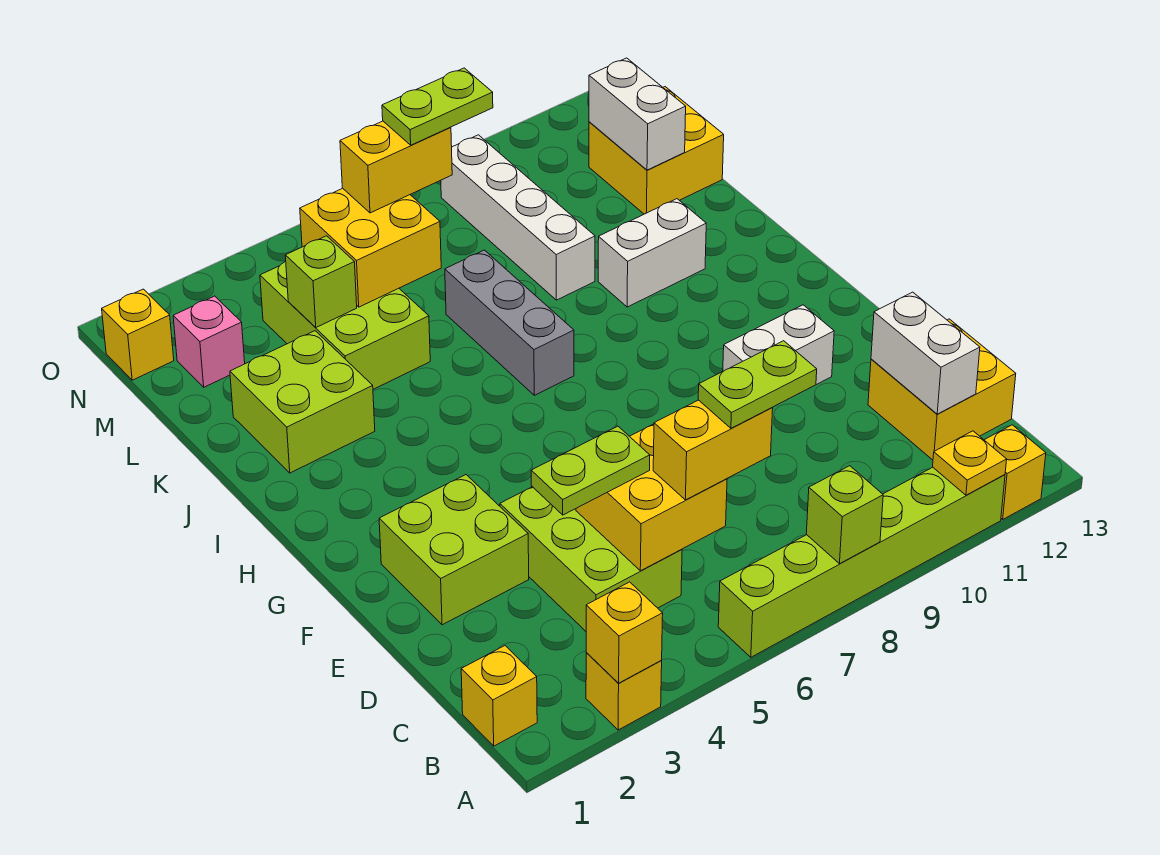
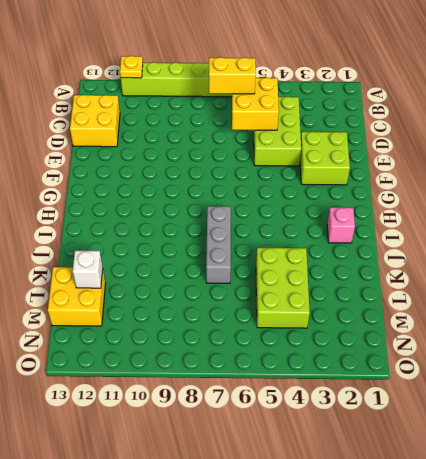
pink 1x1 brick [327,207,355,243] -> pink 1x1 brick moved to [173,296,245,387]
white 1x1 brick [73,251,103,288] -> white 1x2 brick [589,58,686,170]
none -> yellow 1x1 brick [586,652,662,730]
none -> yellow 1x1 brick [985,425,1046,519]
none -> yellow 1x1 brick [461,646,537,746]

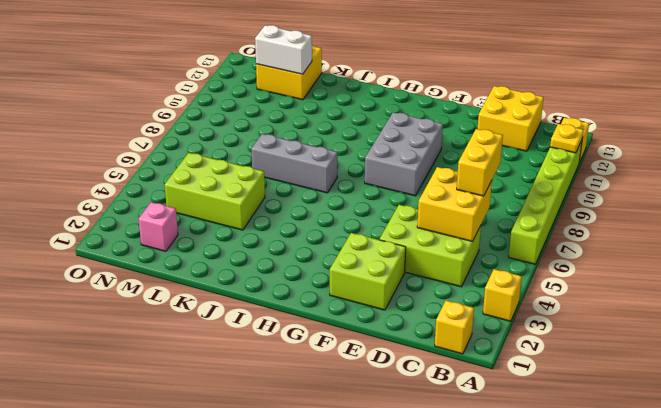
grey 2x3 brick [365,112,443,196] -> white 1x2 brick [723,305,834,385]
none -> lime 2x2 brick [230,331,375,473]
none -> white 1x2 brick [598,199,706,307]
none -> white 1x4 brick [441,135,595,300]

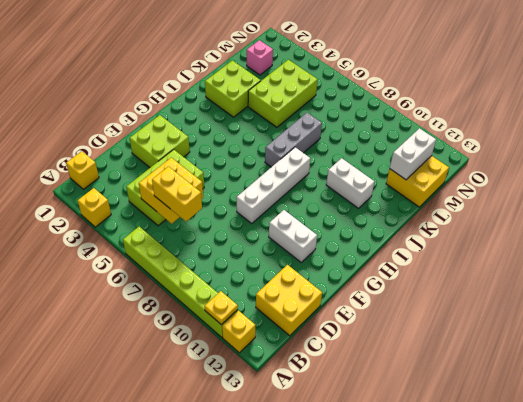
white 1x4 brick [236,147,310,223] -> white 1x4 brick moved to [441,135,595,300]
none -> yellow 1x1 brick [102,289,174,380]
none -> yellow 1x1 brick [586,582,663,683]
none -> lime 1x1 brick [806,466,883,564]

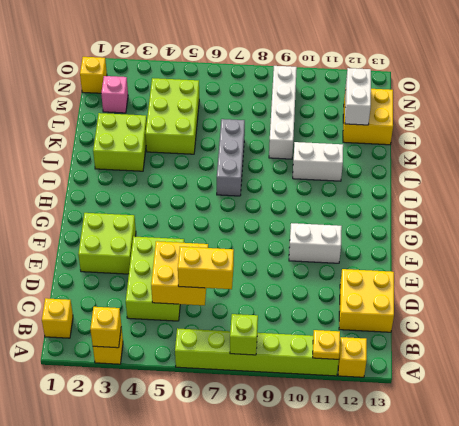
none -> white 1x2 brick [871,292,980,414]
none -> lime 1x1 brick [285,236,357,327]
none -> yellow 2x2 brick [300,188,441,307]

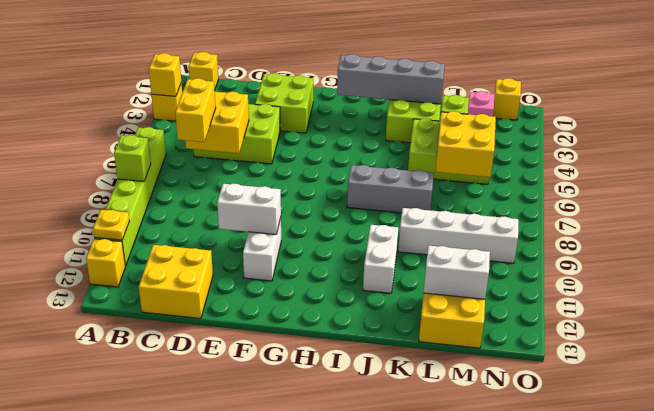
white 1x2 brick [217,184,281,234] -> white 1x2 brick moved to [871,292,980,414]
grey 1x4 brick [337,54,445,104] -> none
none -> lime 1x2 plate [531,426,650,515]
none -> yellow 1x2 brick [340,121,452,213]
none -> lime 1x2 plate [698,341,817,428]

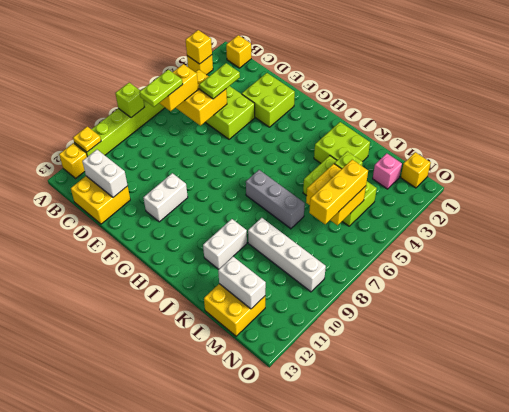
yellow 1x3 brick [309,160,368,224] -> yellow 1x2 brick [340,121,452,213]
none -> lime 1x2 plate [382,68,493,145]

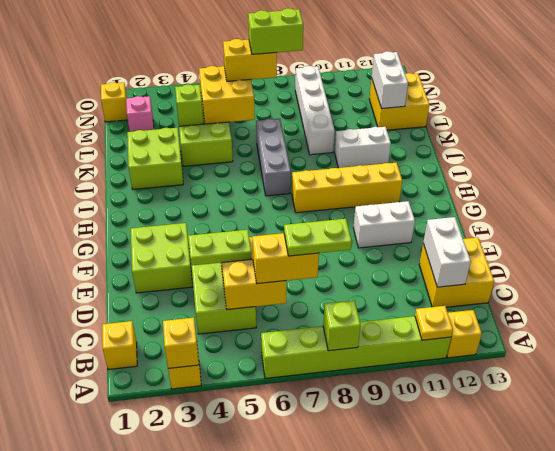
yellow 1x4 brick [292,162,402,213] -> none
lime 1x2 brick [248,8,303,54] -> lime 1x2 plate [382,68,493,145]

